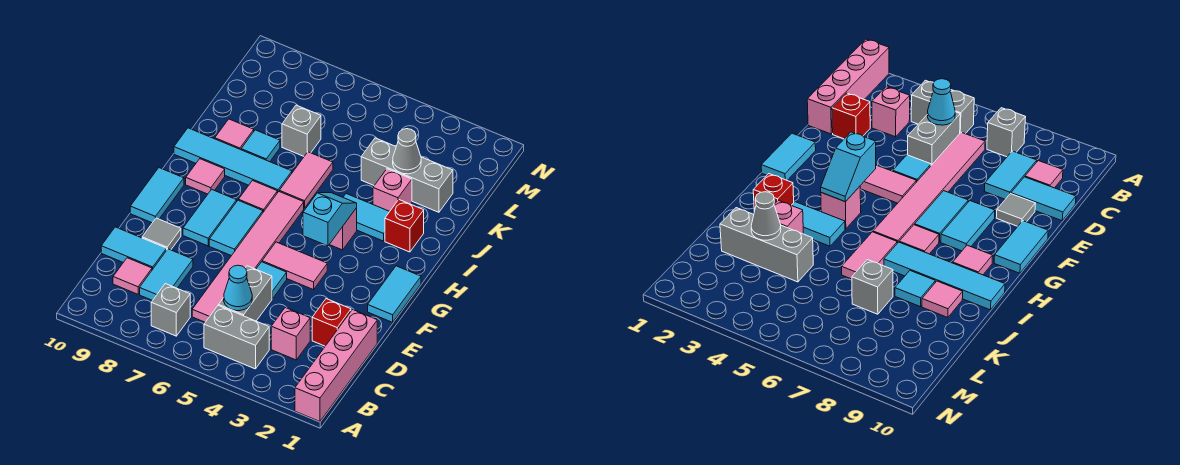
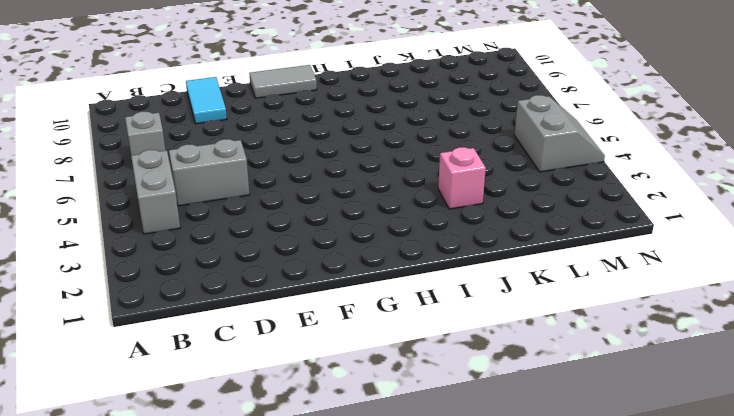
grey 1x2 tile [249,65,317,98] -> cyan 1x2 tile [130,168,184,223]
grey 2x2 slope [514,95,605,172] -> none
none -> pink 1x4 brick [295,310,377,421]
none -> pink 1x1 brick [271,308,310,360]
none -> pink 1x6 tile [192,192,304,322]
none -> cyan 1x2 tile [140,249,193,301]

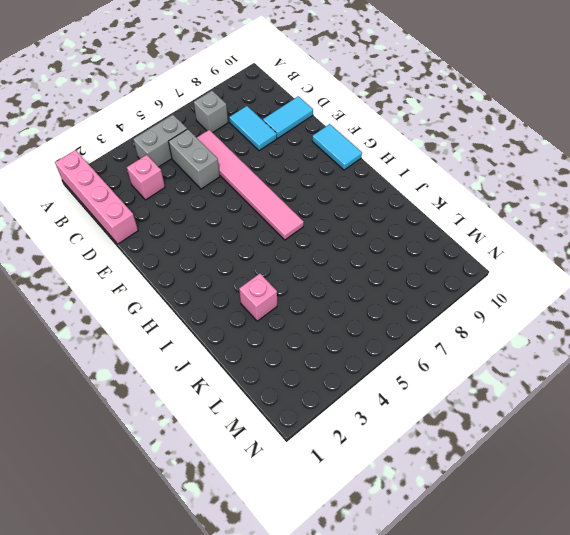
none -> pink 1x1 tile [113,258,152,294]
none -> red 1x1 brick [312,299,351,346]
none -> cyan 1x1 tile [256,262,287,298]
none -> grey 1x1 tile [142,218,181,250]

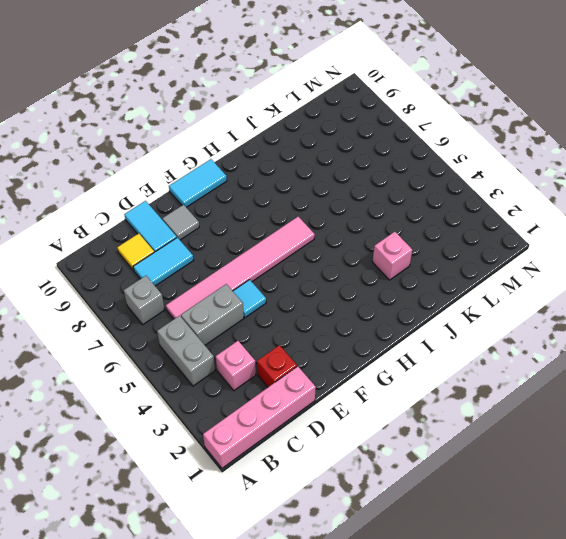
yellow 1x1 tile [117,234,154,270] -> pink 1x1 tile [113,258,152,294]
none -> cyan 1x2 tile [368,266,421,322]
none -> pink 1x2 tile [262,242,327,290]
none -> cyan 1x2 tile [209,200,263,256]
none -> cyan 1x2 tile [183,189,237,246]

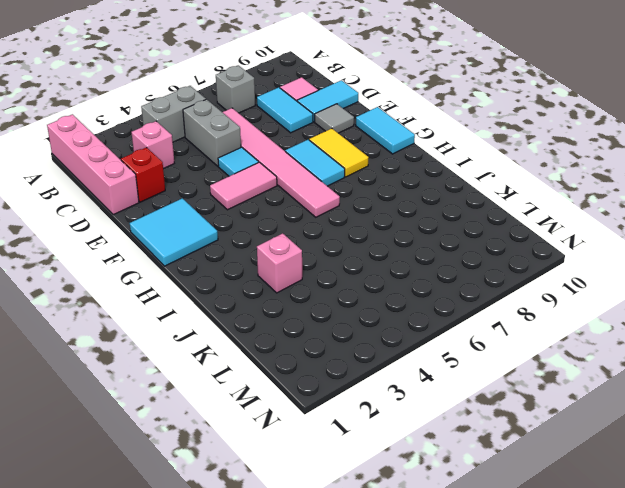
cyan 2x2 tile [130,198,218,266] -> cyan 1x2 tile [368,266,421,322]
yellow 1x2 tile [309,128,369,177] -> cyan 1x2 tile [183,189,237,246]
none -> pink 1x1 brick [329,208,357,250]
none -> pink 1x1 tile [239,181,277,212]
none -> pink 1x1 tile [186,159,225,194]
none -> red 1x1 brick [385,200,424,252]

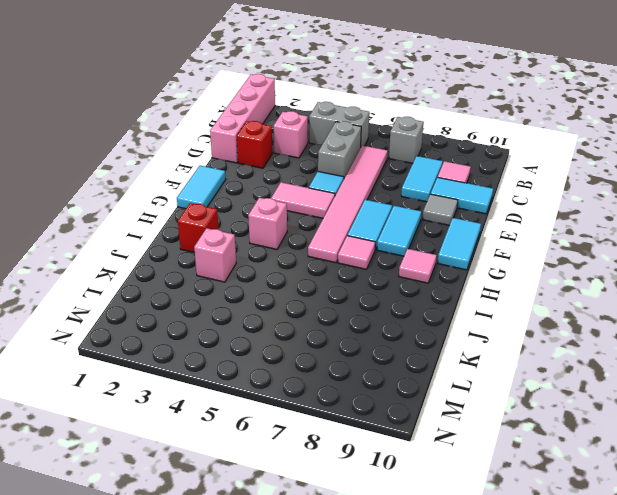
none -> cyan 1x2 tile [343,194,390,241]
none -> pink 1x2 tile [279,152,333,208]
none -> cyan 1x4 tile [174,128,292,193]
none -> cyan 1x1 tile [241,130,280,162]

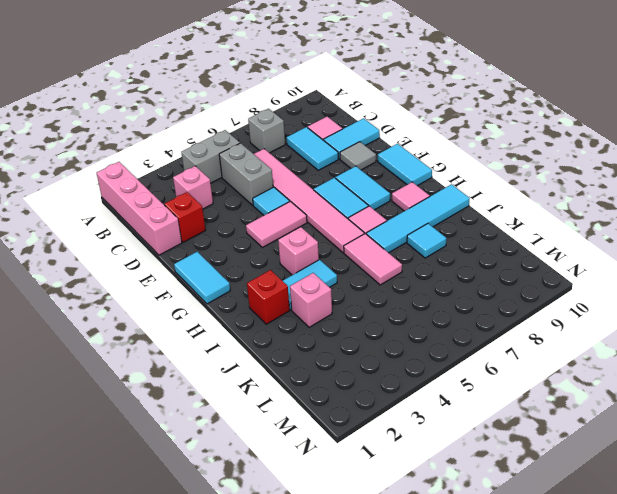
none -> pink 1x1 tile [215,119,254,150]
none -> grey 1x3 brick [361,138,453,212]
none -> grey 1x1 brick [282,105,321,156]
none -> cyan 1x1 cone [224,265,252,311]

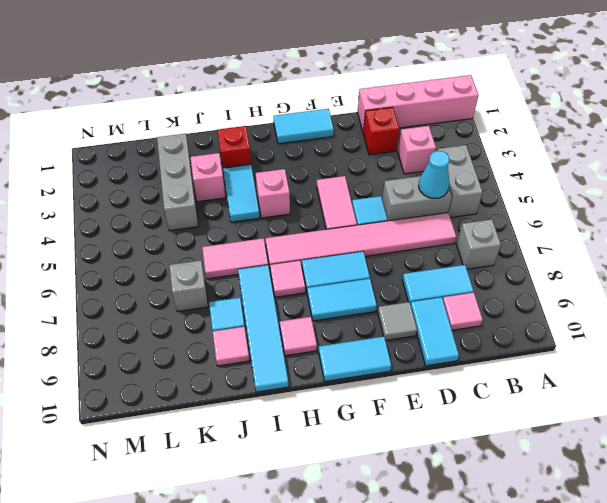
none -> cyan 1x2 slope [303,193,357,246]
none -> grey 1x1 cone [393,129,421,174]

